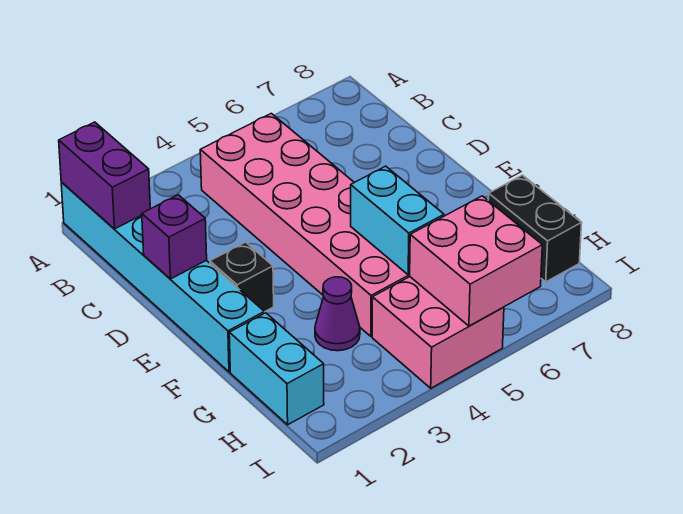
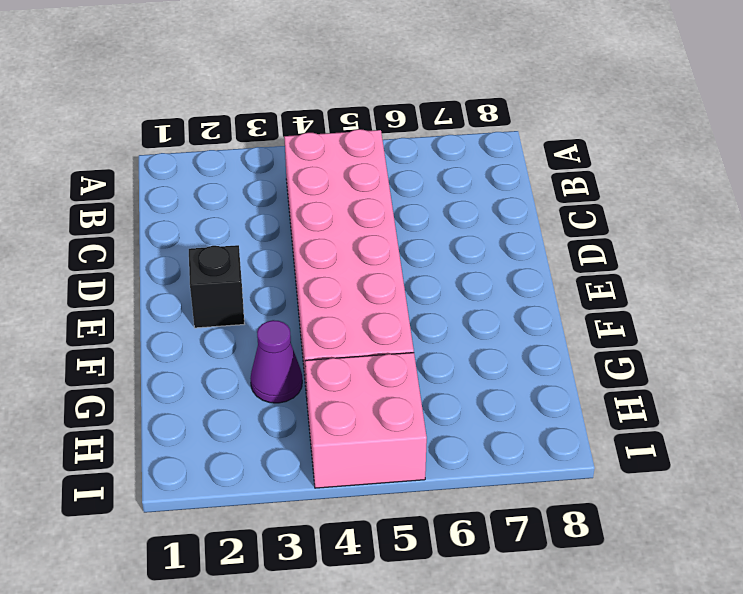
none -> cyan 1x6 brick [61,182,264,372]
none -> cyan 1x2 brick [229,313,324,425]

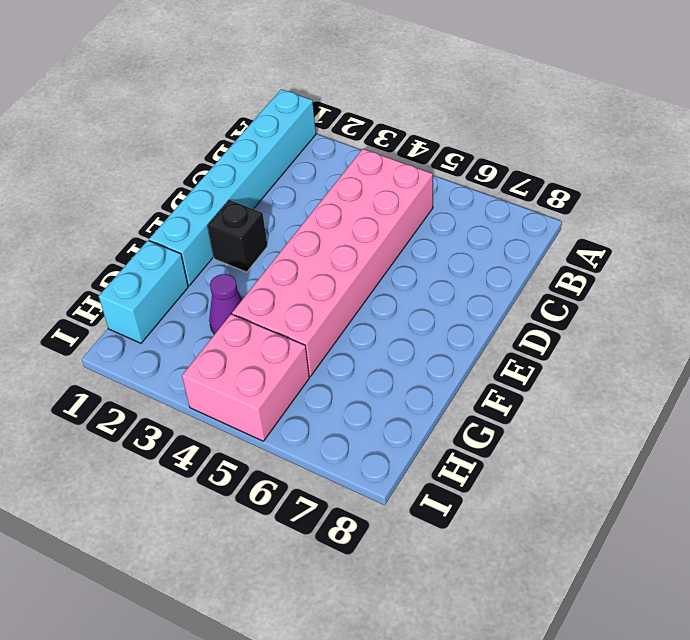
none -> black 1x2 brick [488,175,582,282]
none -> purple 1x2 brick [59,122,150,229]

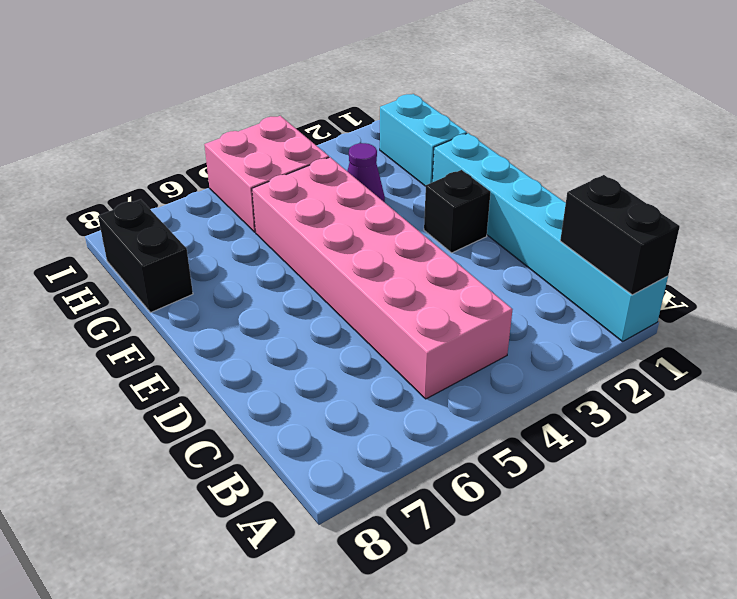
black 1x2 brick [560,175,680,295] -> purple 1x2 brick [59,122,150,229]
none -> purple 1x1 brick [142,195,207,279]
none -> cyan 1x2 brick [351,166,444,275]

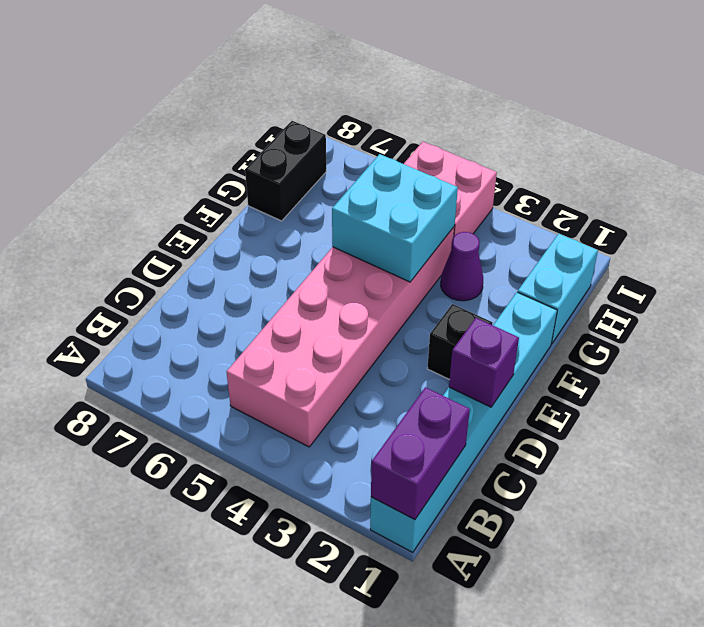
cyan 2x2 brick [332,154,458,282] -> cyan 1x2 brick [351,166,444,275]
none -> pink 2x2 brick [409,196,542,326]

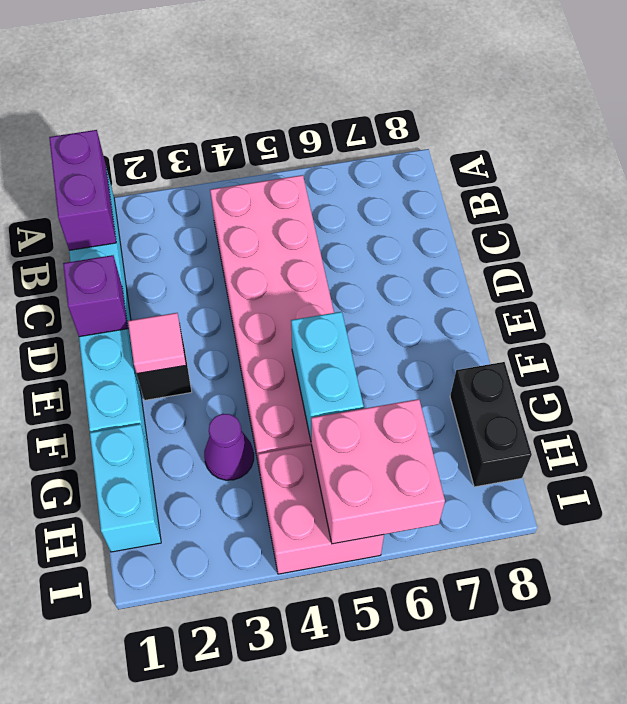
pink 1x1 tile [128,313,186,374] -> none

